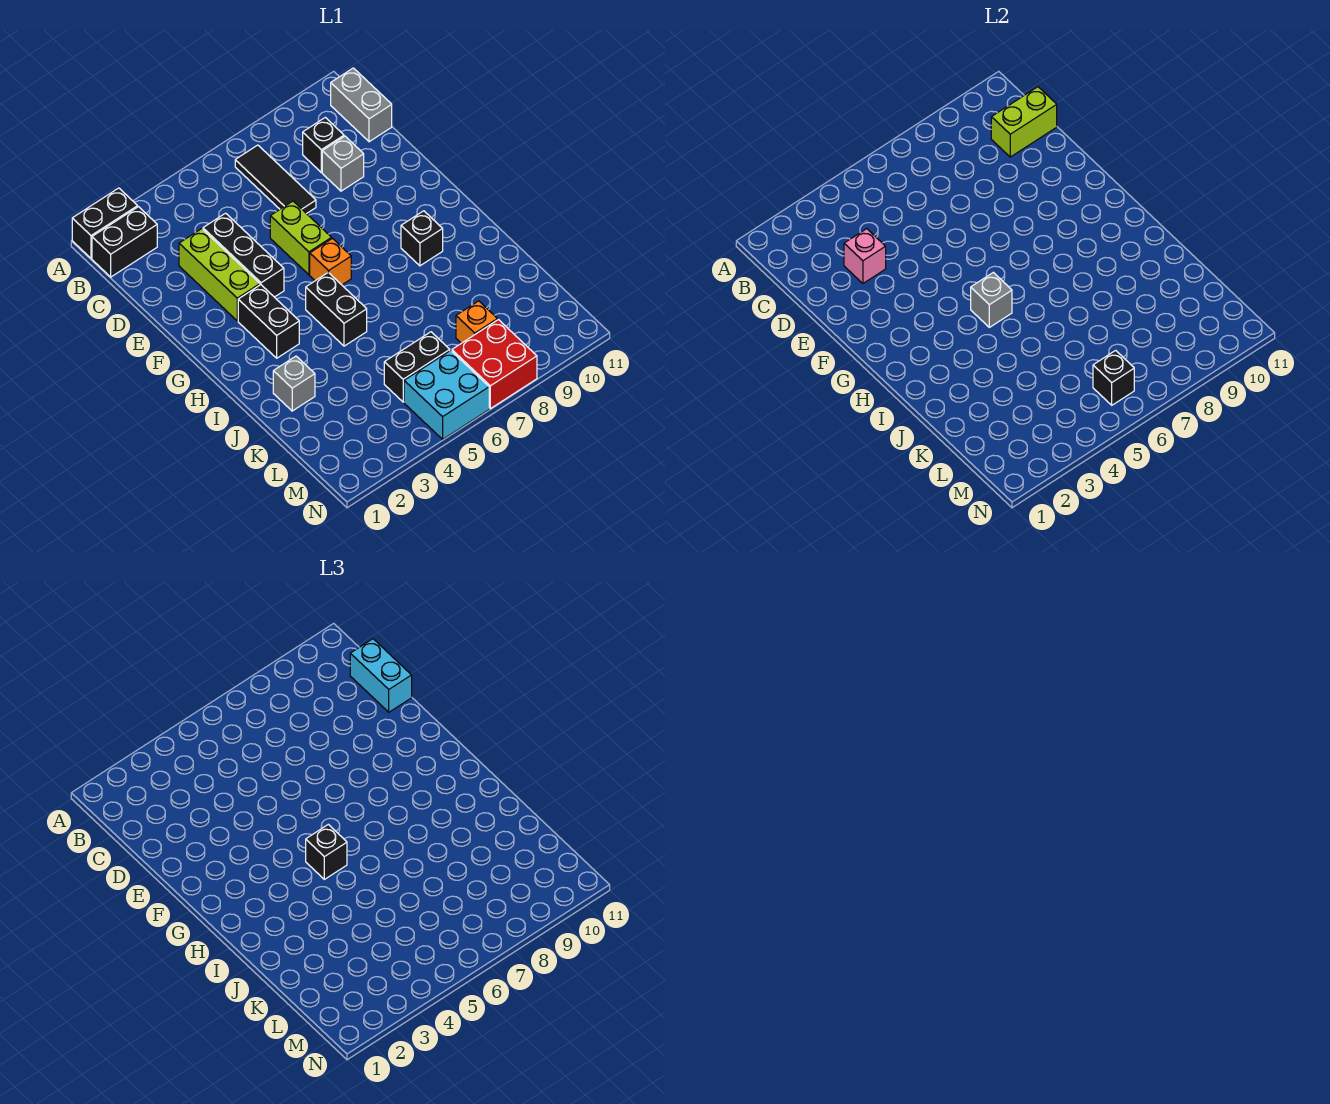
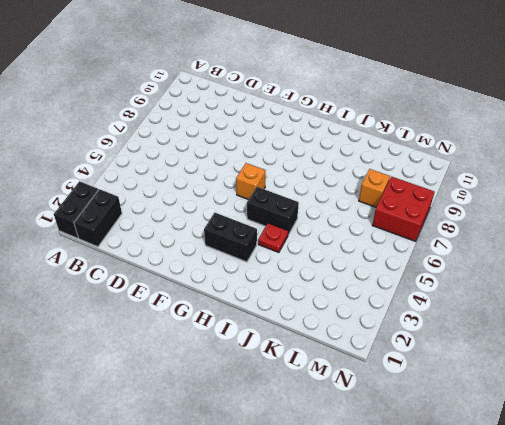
red 1x1 plate [258,223,288,253] -> none
none -> black 1x3 tile [235,145,316,214]
none -> grey 1x2 brick [331,68,392,142]
none -> black 1x1 brick [303,118,344,172]

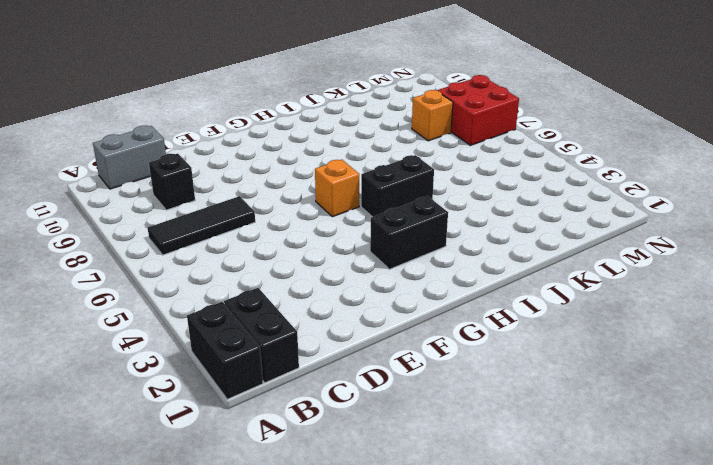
none -> lime 1x3 brick [179,229,260,321]
none -> black 1x3 brick [203,213,284,297]
none -> grey 1x1 brick [322,136,364,191]

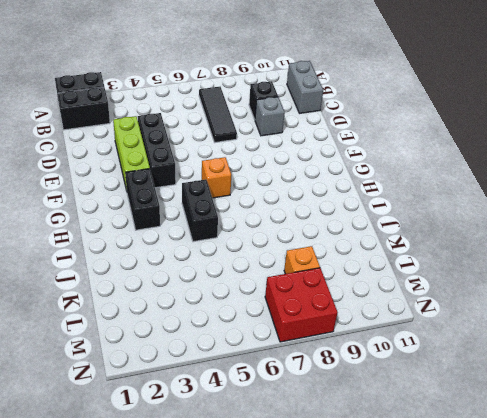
none -> lime 1x2 brick [270,201,332,275]
none -> black 1x1 brick [401,211,443,266]
none -> grey 1x1 brick [273,356,315,411]

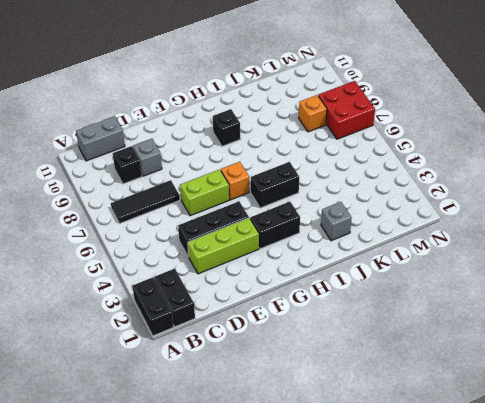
none -> black 1x2 brick [384,332,450,402]
none -> cyan 2x2 brick [404,350,489,439]
none -> lime 1x2 brick [991,87,1057,157]

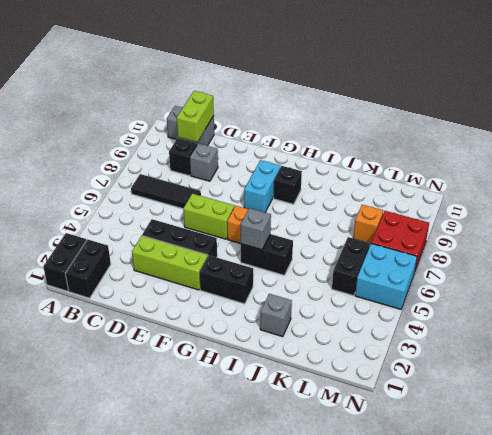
cyan 1x2 brick [244,160,280,212] -> cyan 1x2 brick turned to [350,639,412,712]
none -> pink 1x1 brick [844,229,886,283]
none -> black 1x1 brick [1093,350,1134,405]
none -> black 1x1 brick [306,824,347,879]

